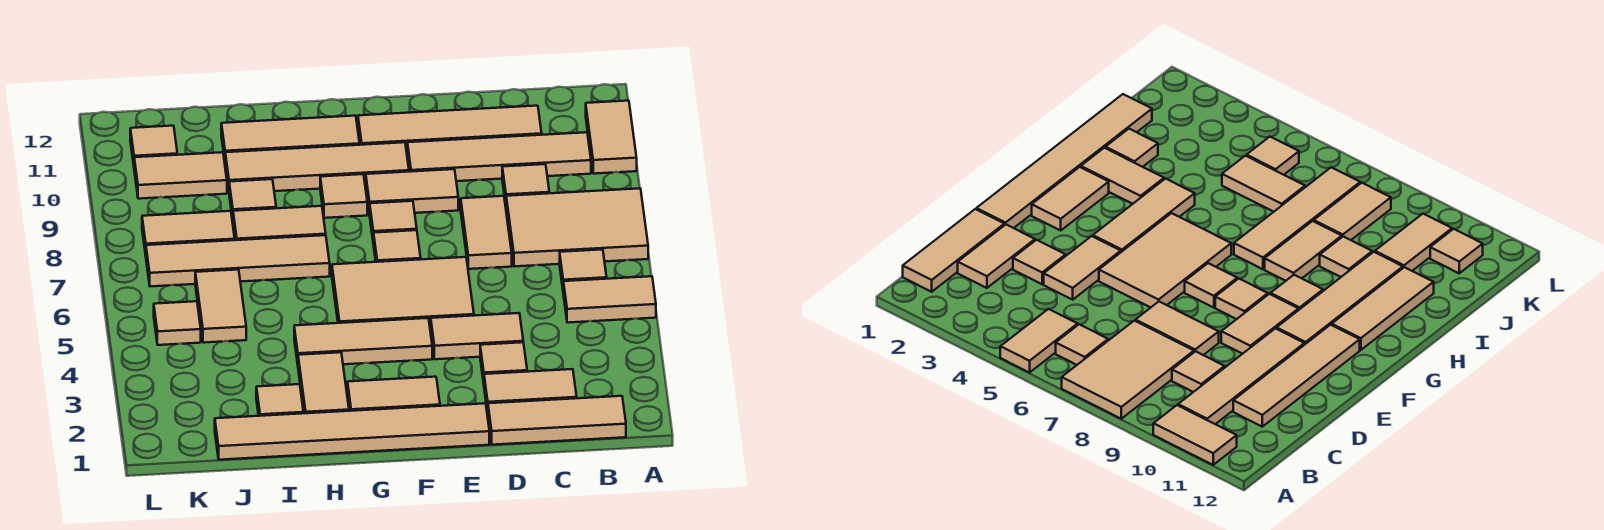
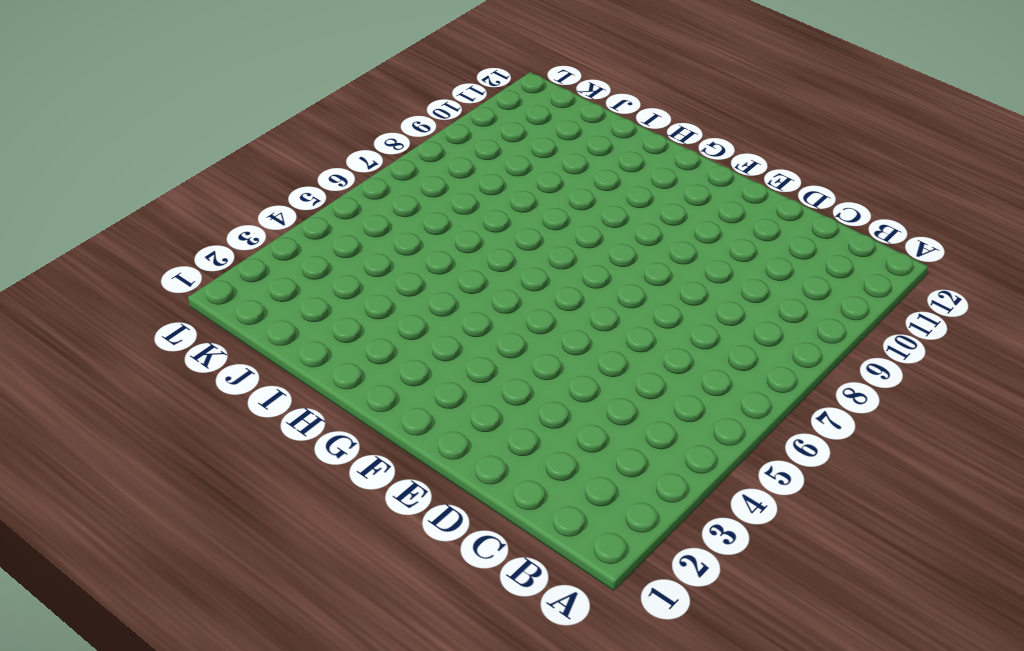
none -> tan 1x2 tile [563,276,656,323]
none -> tan 2x3 tile [506,188,648,266]
none -> tan 1x2 tile [586,101,637,174]
none -> tan 1x3 tile [488,396,626,445]

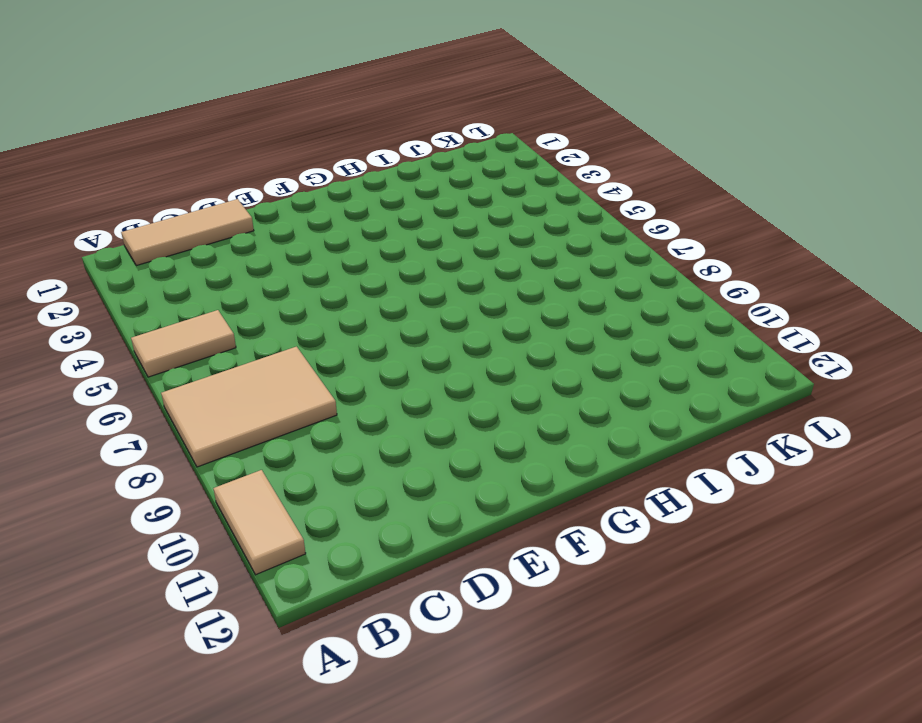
none -> tan 1x1 tile [560,249,607,288]
none -> tan 1x4 tile [407,132,591,181]
none -> tan 1x2 tile [484,369,577,413]
none -> tan 1x1 tile [502,164,549,204]

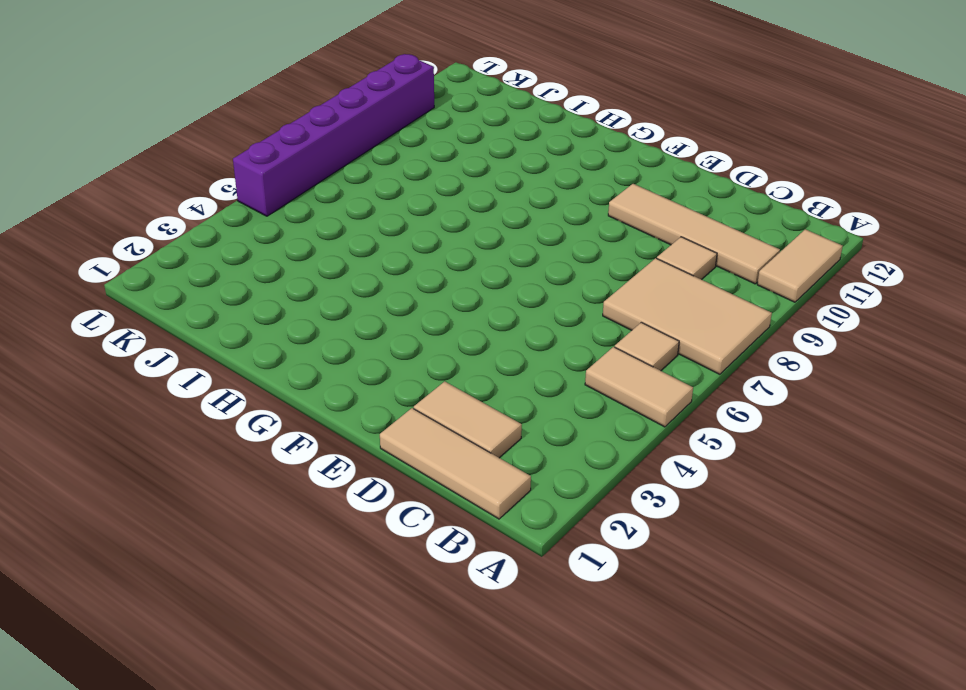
purple 1x6 brick [233,54,434,216] -> none
none -> tan 1x4 tile [358,106,542,152]
none -> tan 1x1 tile [480,342,527,383]
none -> tan 1x2 tile [431,313,523,359]
none -> tan 1x2 tile [461,196,512,269]

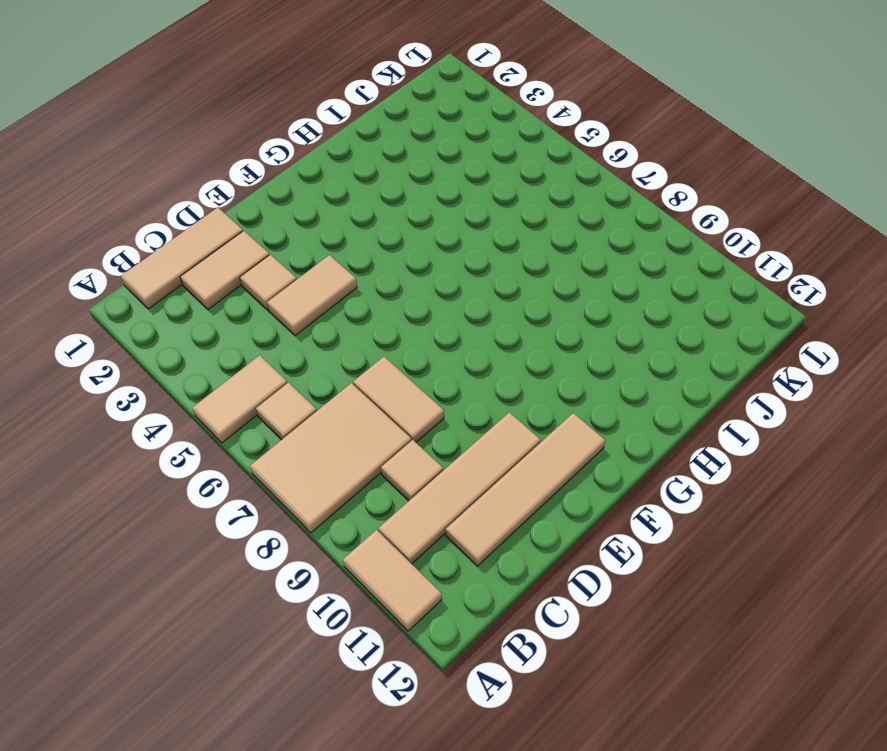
none -> tan 1x6 tile [215,403,489,460]
none -> tan 2x3 tile [332,257,474,330]
none -> tan 1x2 tile [365,169,458,215]
none -> tan 1x2 tile [348,377,440,411]

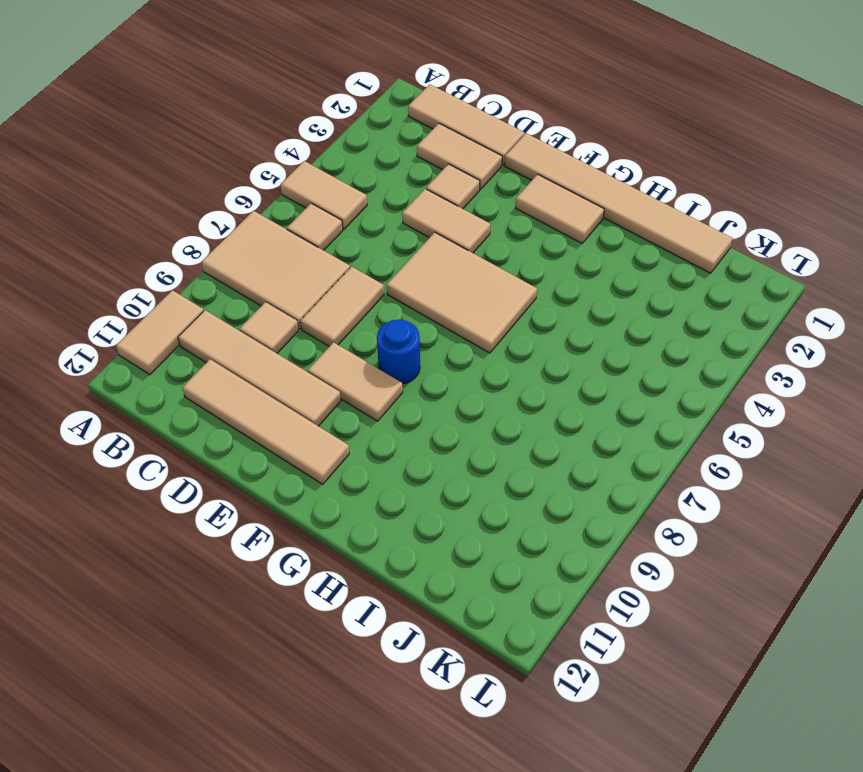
blue 1x1 round brick [377,320,420,384] -> tan 1x1 tile [370,201,417,244]
none -> tan 1x3 tile [294,318,432,364]
none -> tan 1x1 tile [374,230,421,262]
none -> tan 1x4 tile [225,142,409,191]
none -> tan 1x1 tile [320,174,367,218]

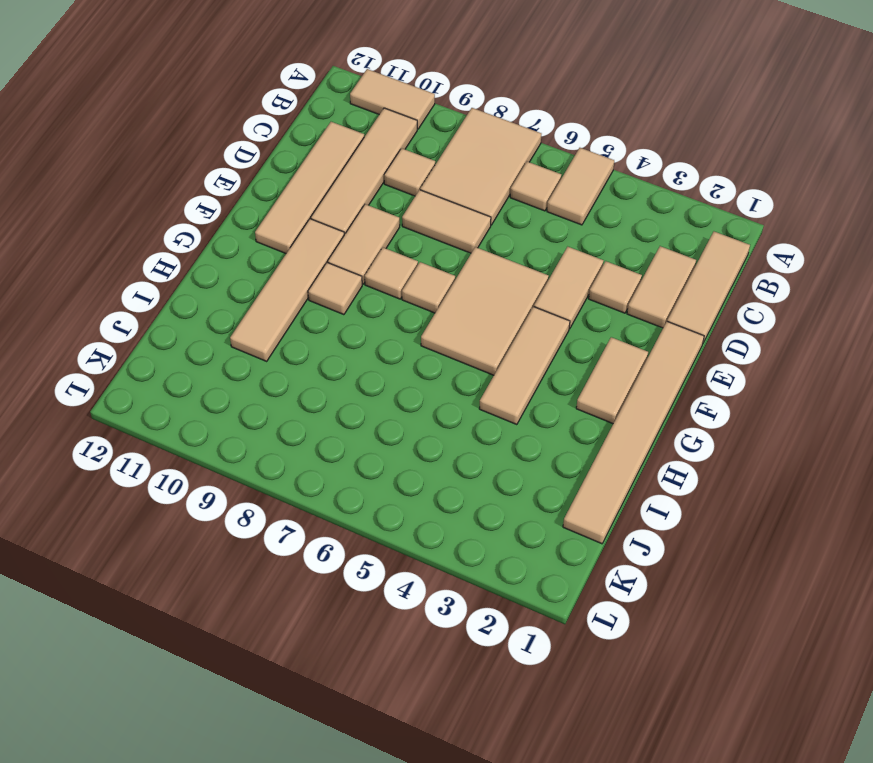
none -> tan 1x3 tile [221,116,360,159]
none -> tan 1x2 tile [298,352,349,413]
none -> tan 1x4 tile [146,235,330,286]
none -> tan 1x2 tile [233,206,326,240]

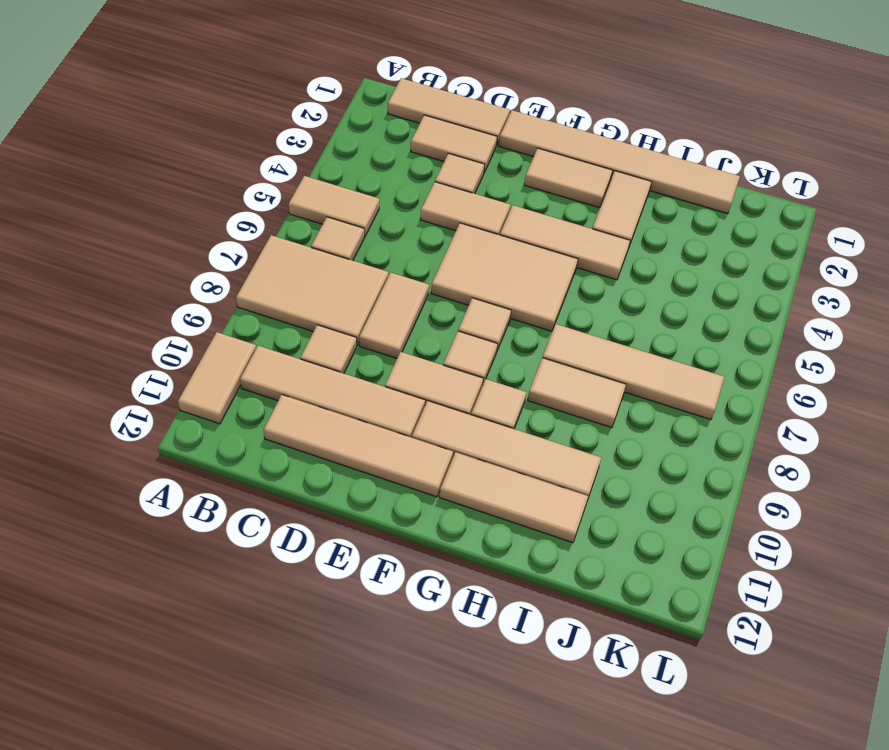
none -> tan 1x1 tile [256,384,304,416]
none -> tan 1x1 tile [229,179,276,220]
none -> tan 1x2 tile [195,270,246,343]
none -> tan 1x2 tile [142,211,235,255]

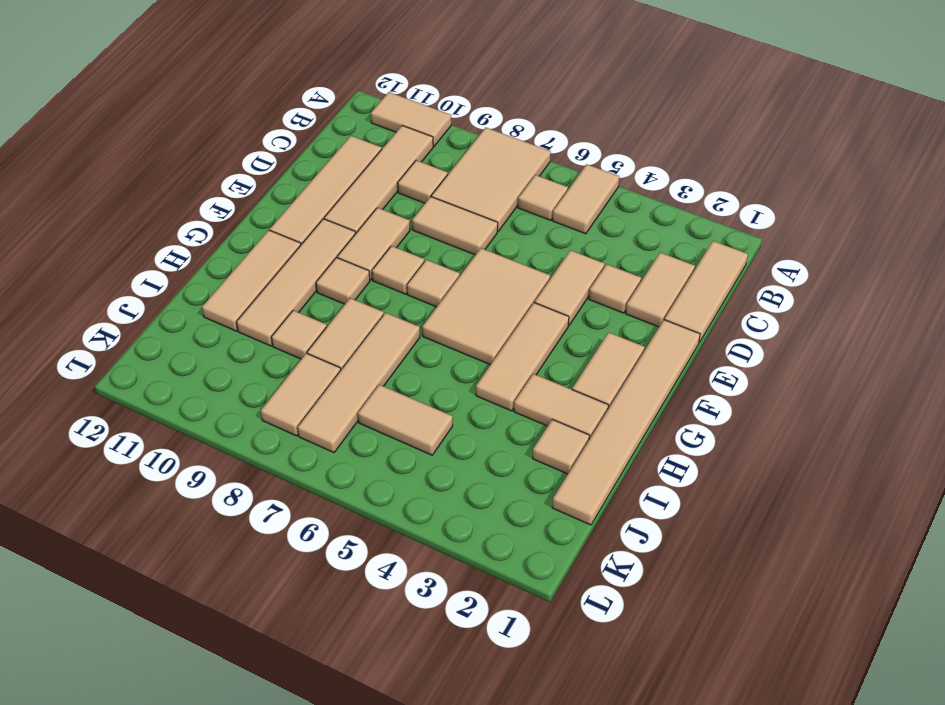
none -> tan 1x2 tile [134,152,227,199]
none -> tan 1x1 tile [154,301,201,345]
none -> tan 1x1 tile [130,126,177,165]

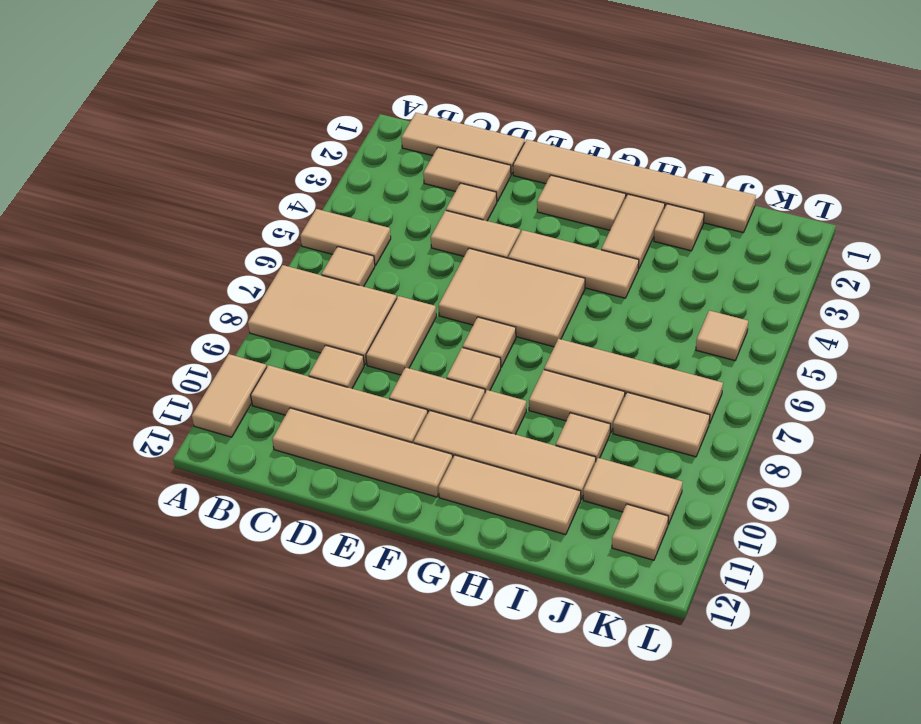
none -> tan 1x2 tile [195,270,246,343]

